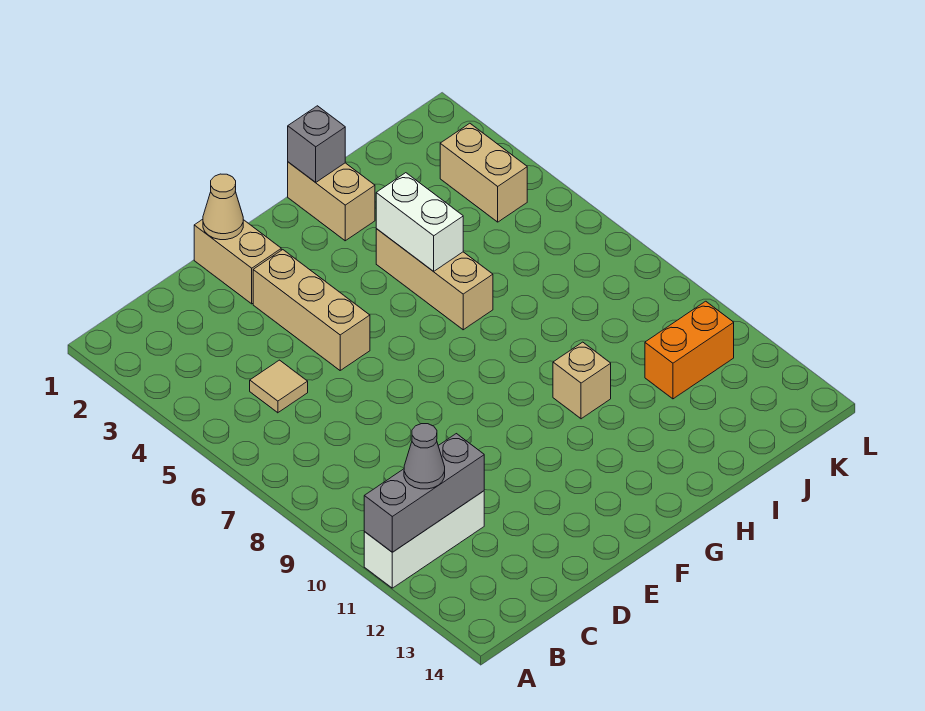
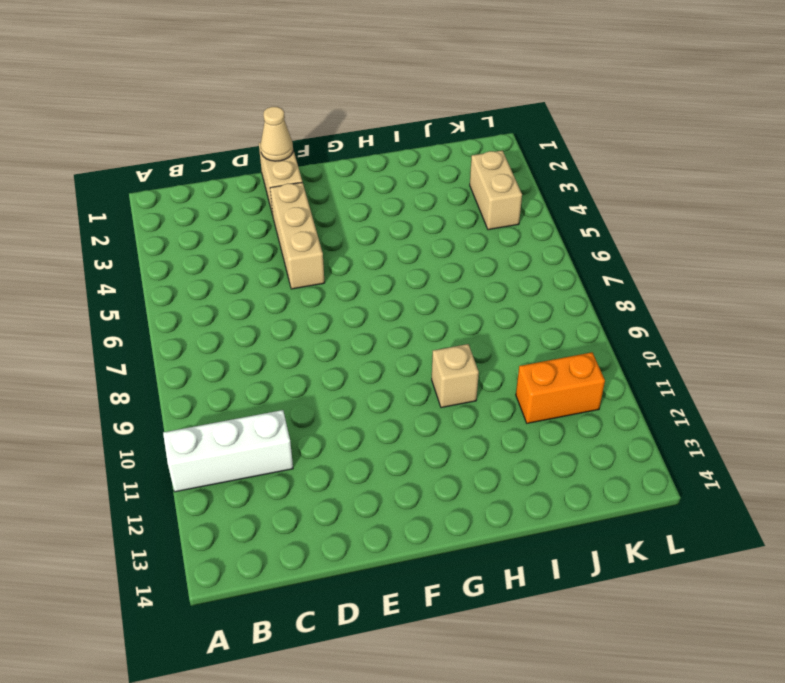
none -> tan 1x1 tile [250,360,308,413]
none -> tan 1x2 brick [288,162,375,241]
none -> tan 1x3 brick [376,229,493,330]

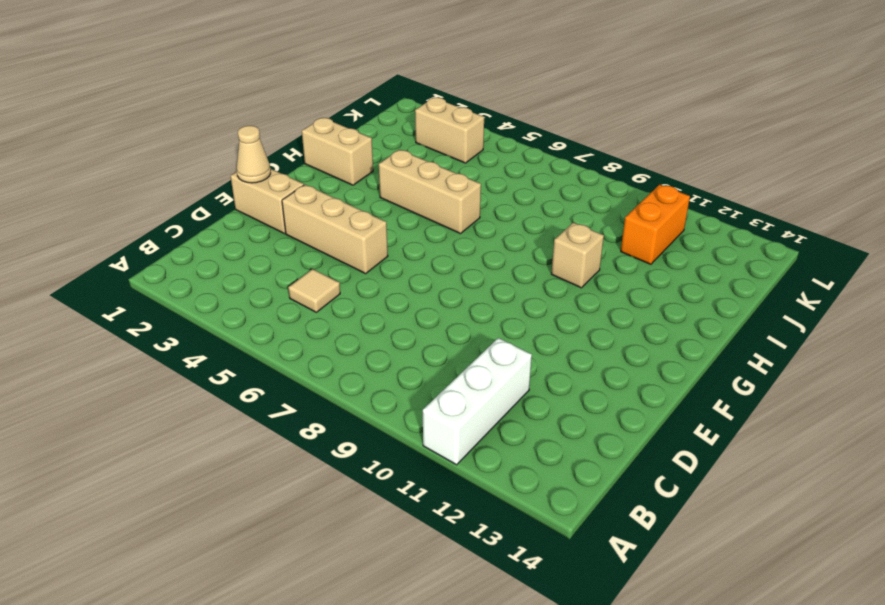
none -> grey 1x3 brick [364,434,484,552]
none -> grey 1x1 brick [288,106,345,182]
none -> white 1x2 brick [376,173,463,271]

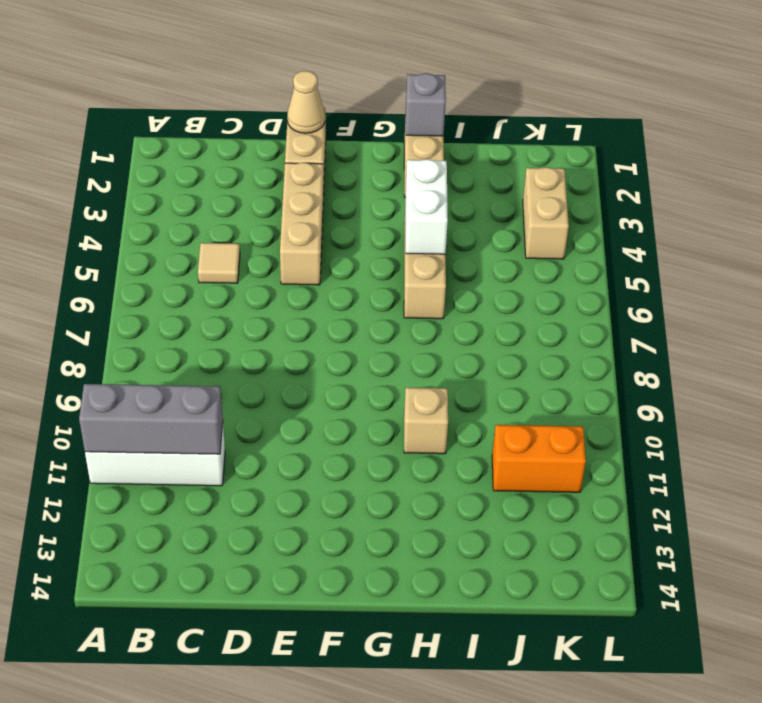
none -> grey 1x1 cone [404,424,445,489]

